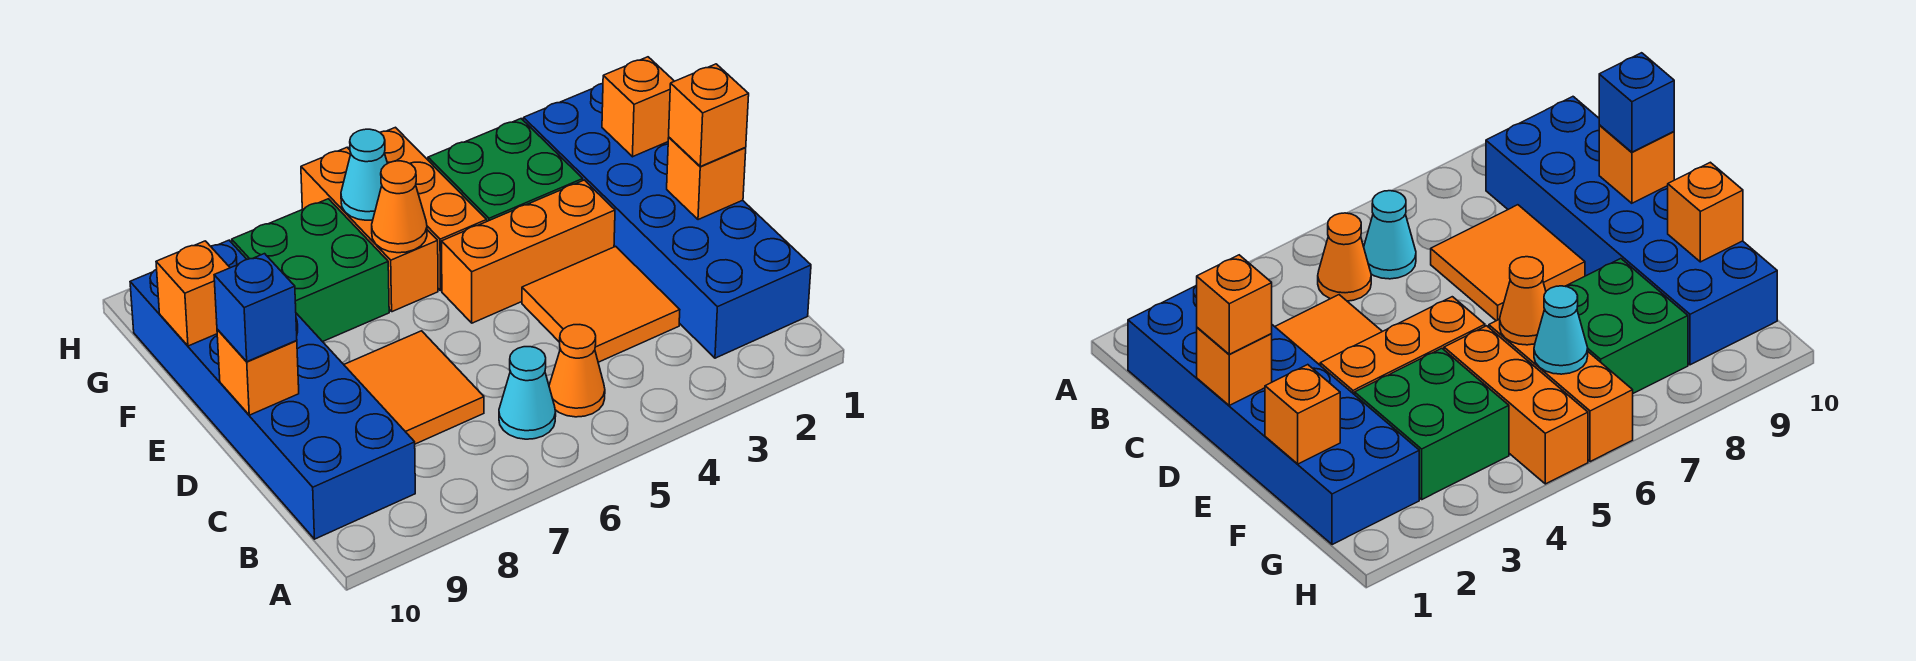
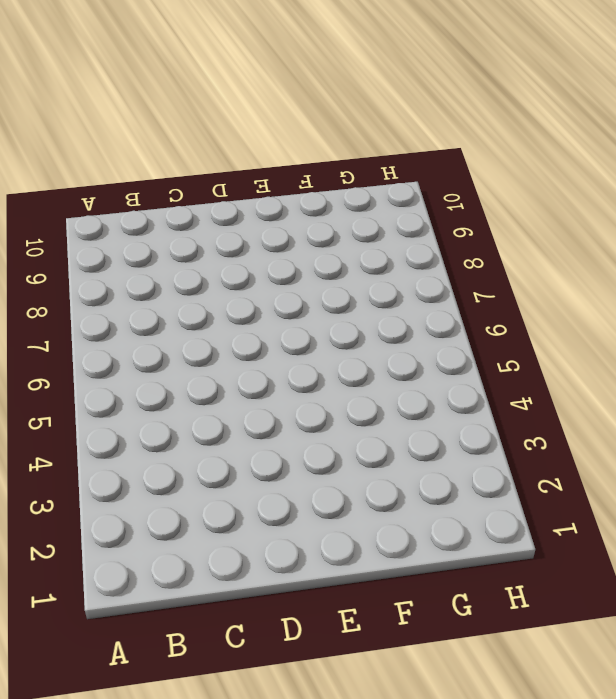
none -> blue 2x6 brick [523,84,811,358]
none -> orange 1x1 cone [549,325,605,417]
none -> cyan 1x1 cone [499,347,556,439]

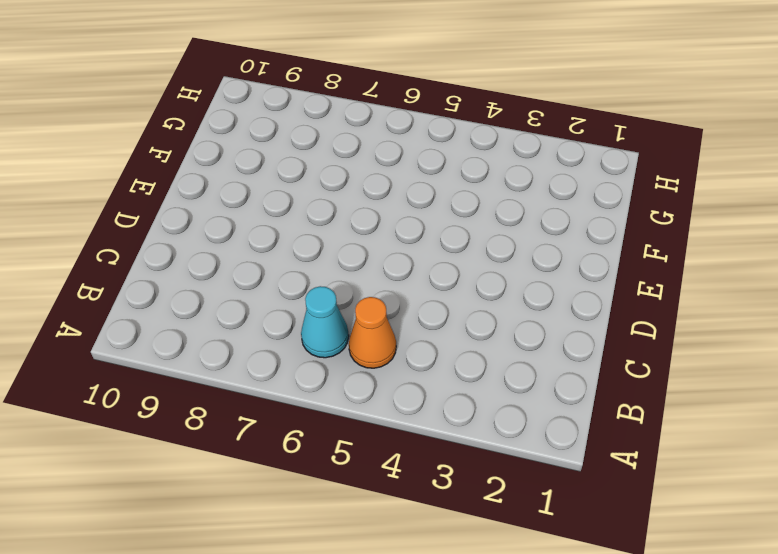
none -> blue 2x6 brick [523,84,811,358]
none -> blue 2x6 brick [130,240,415,539]
none -> orange 2x2 tile [522,246,680,362]

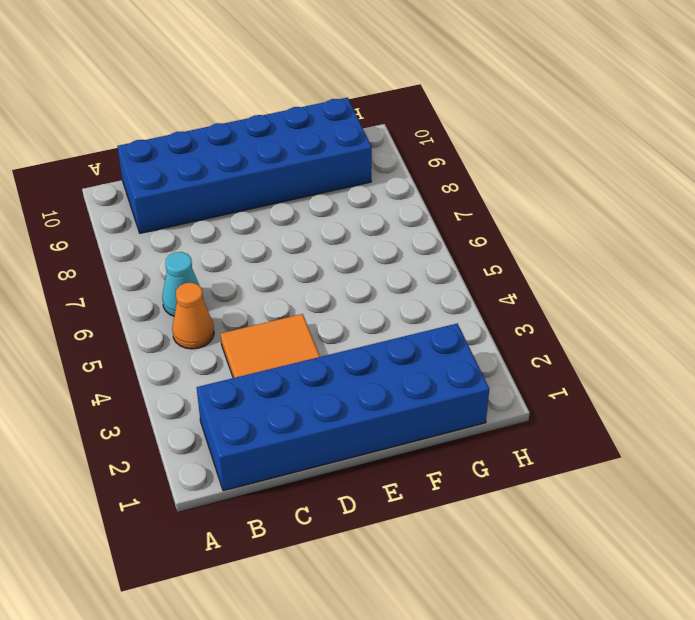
none -> orange 2x2 tile [344,331,484,444]
none -> orange 1x3 brick [442,180,615,323]
none -> green 2x2 brick [428,119,583,221]

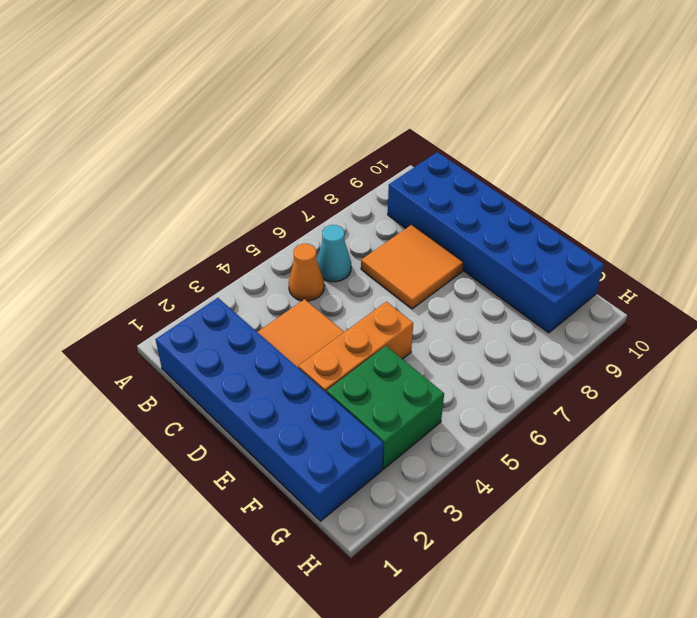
none -> orange 1x3 brick [380,127,487,291]
none -> orange 1x3 brick [301,147,438,312]
none -> green 2x2 brick [232,199,389,342]

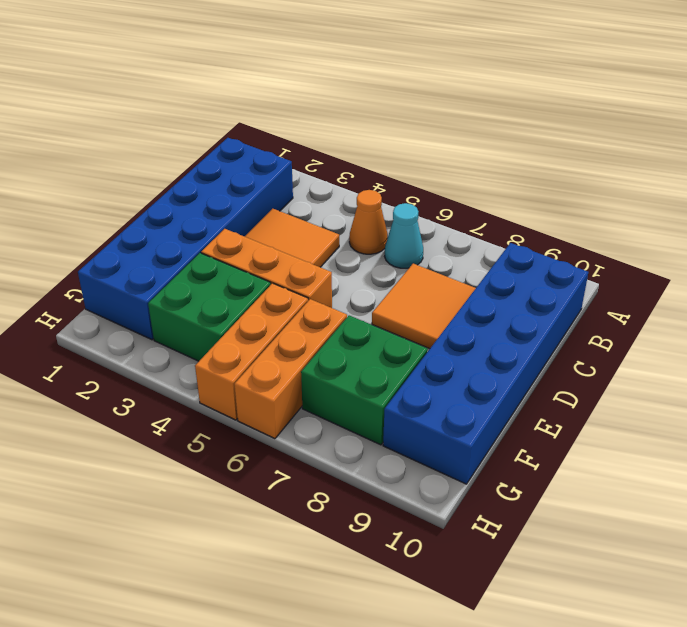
none -> orange 1x1 brick [667,138,746,220]
none -> orange 1x1 brick [217,330,299,415]
none -> orange 1x1 brick [602,57,674,157]

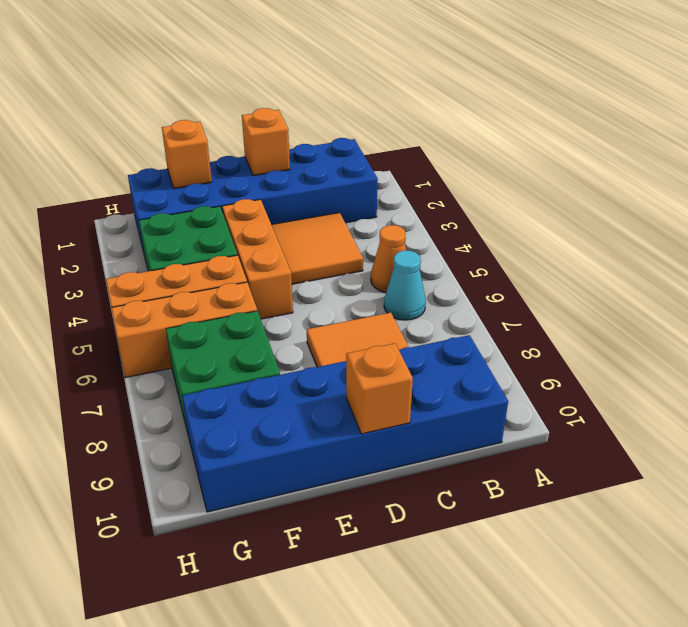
none -> orange 1x1 cone [372,161,427,253]
none -> orange 1x1 brick [156,241,230,346]
none -> cyan 1x1 cone [341,129,388,220]

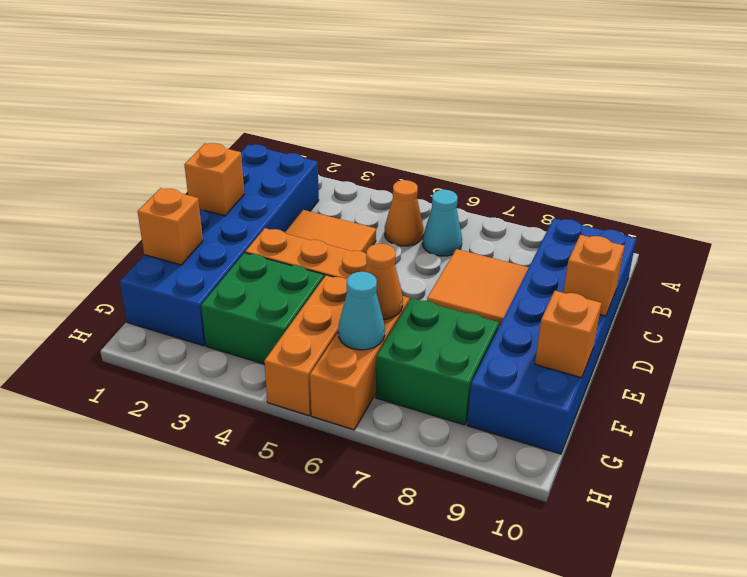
none -> orange 1x1 brick [669,64,749,166]
none -> blue 1x1 brick [214,254,297,362]

